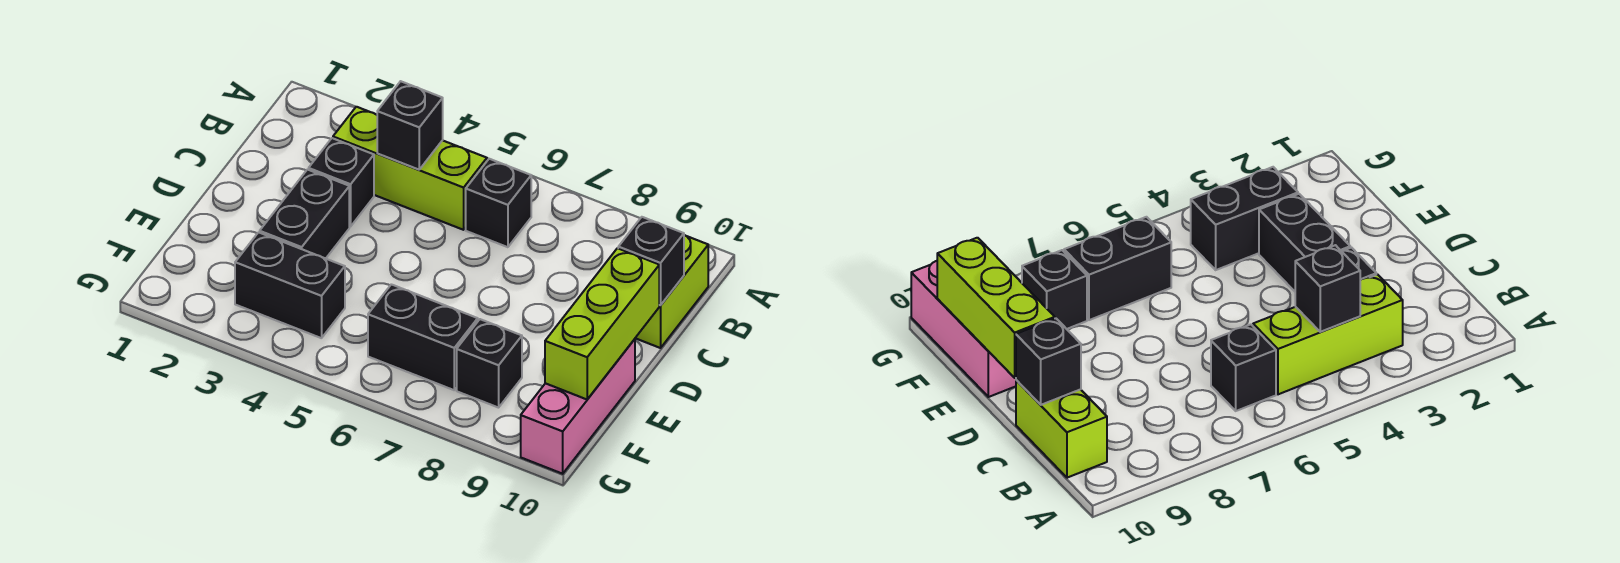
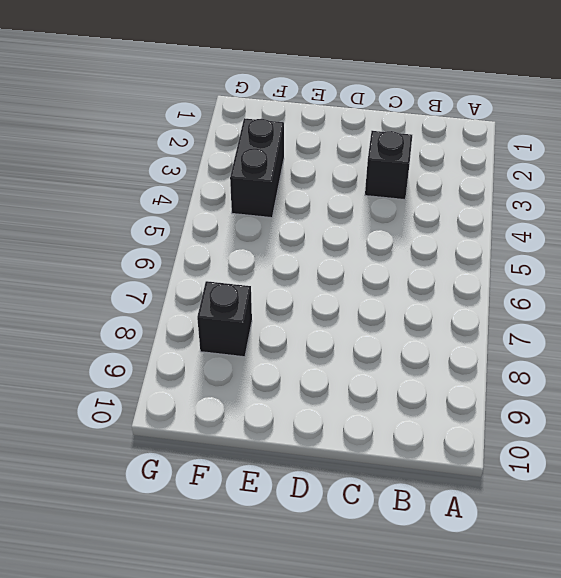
none -> lime 1x3 brick [333,107,487,230]
none -> black 1x1 brick [466,159,531,247]
none -> lime 1x2 brick [636,235,708,348]

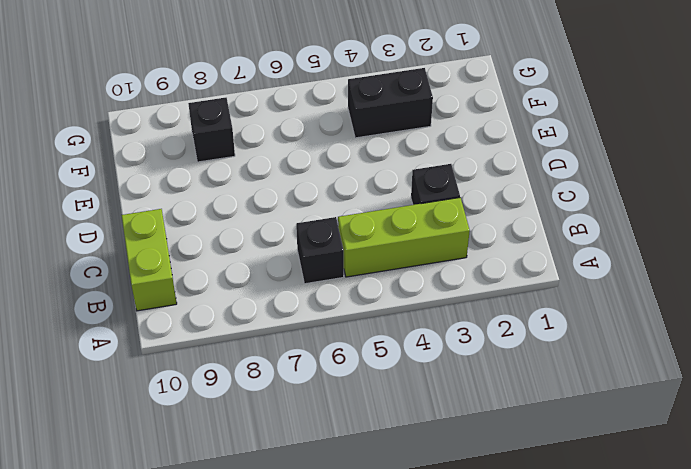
none -> black 1x2 brick [260,170,349,259]
none -> pink 1x3 brick [521,339,635,474]
none -> black 1x2 brick [368,284,478,390]

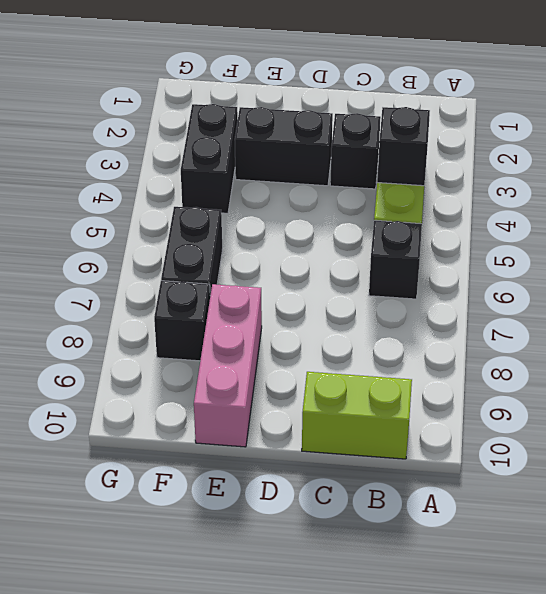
pink 1x3 brick [194,284,262,447] -> pink 1x3 brick turned to [521,339,635,474]
none -> black 1x1 brick [618,217,684,305]
none -> lime 1x3 brick [545,248,659,399]

